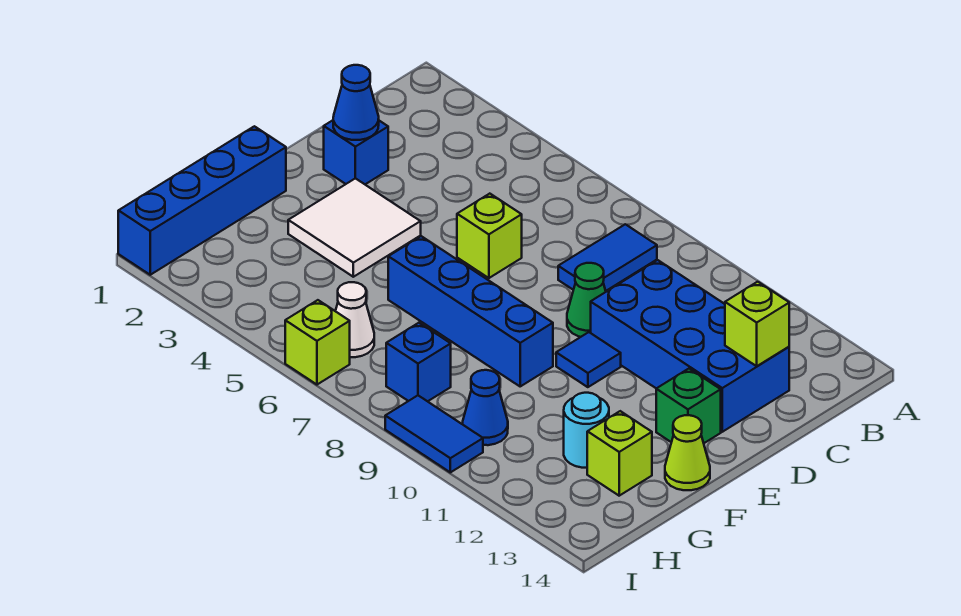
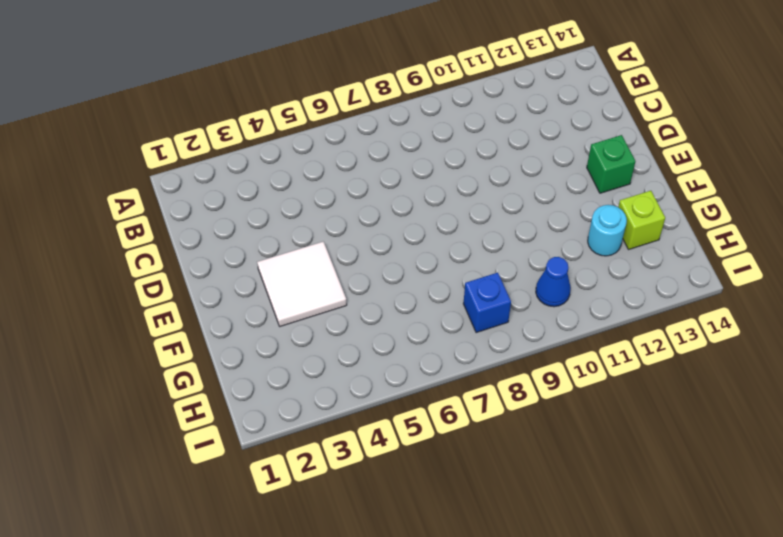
none -> blue 1x2 tile [558,224,657,291]
none -> blue 2x4 brick [591,260,789,432]
none -> blue 1x1 brick [324,120,388,184]

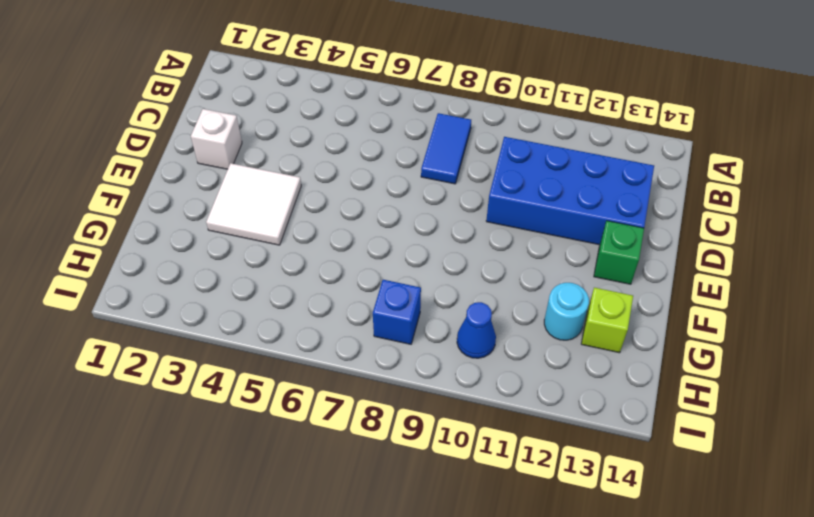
white 1x1 brick [191,109,242,169] -> blue 1x1 brick [324,120,388,184]
none -> lime 1x1 brick [457,194,522,278]
none -> green 1x1 cone [567,263,606,337]
none -> blue 1x1 tile [556,332,621,387]

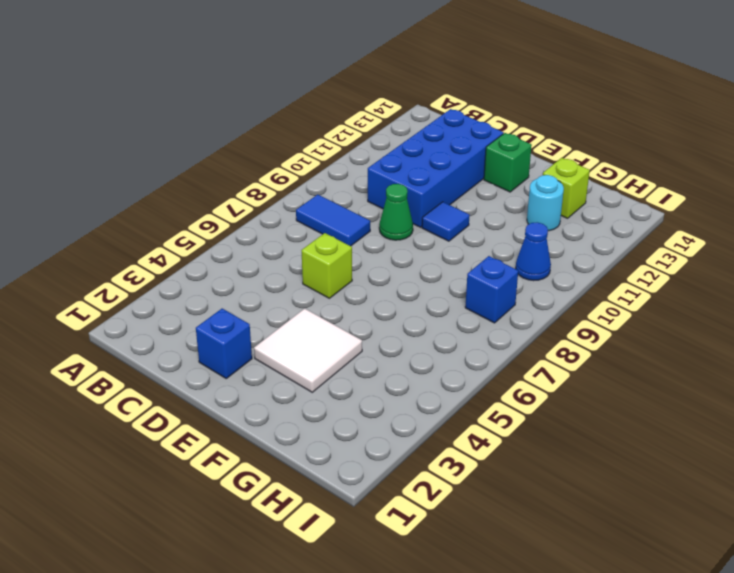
none -> blue 1x4 brick [118,126,286,275]
none -> blue 1x4 brick [388,236,553,386]
none -> lime 1x1 cone [665,415,710,490]

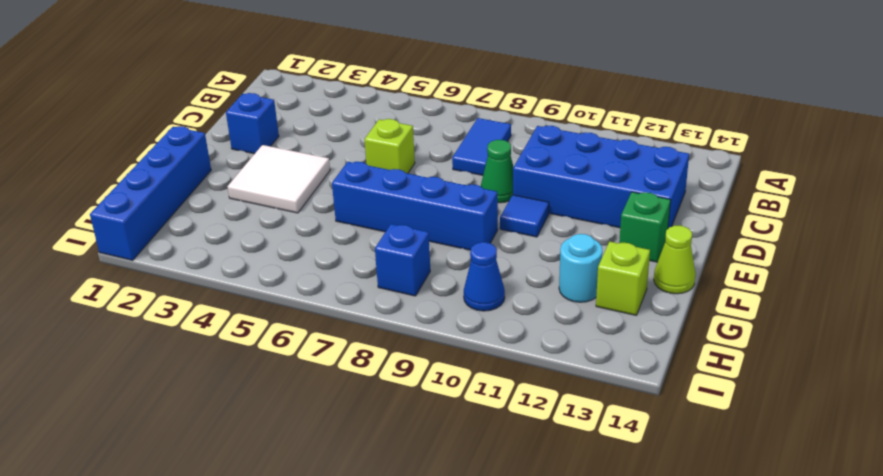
none -> white 1x1 cone [336,282,374,357]
none -> lime 1x1 brick [285,300,350,385]
none -> blue 1x2 tile [385,396,483,472]

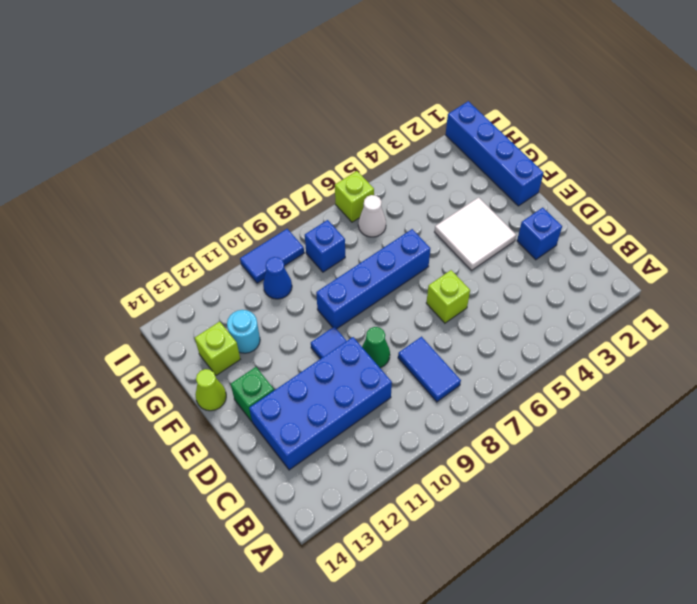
none -> lime 1x1 brick [725,282,789,366]
none -> blue 1x1 cone [333,65,379,140]

